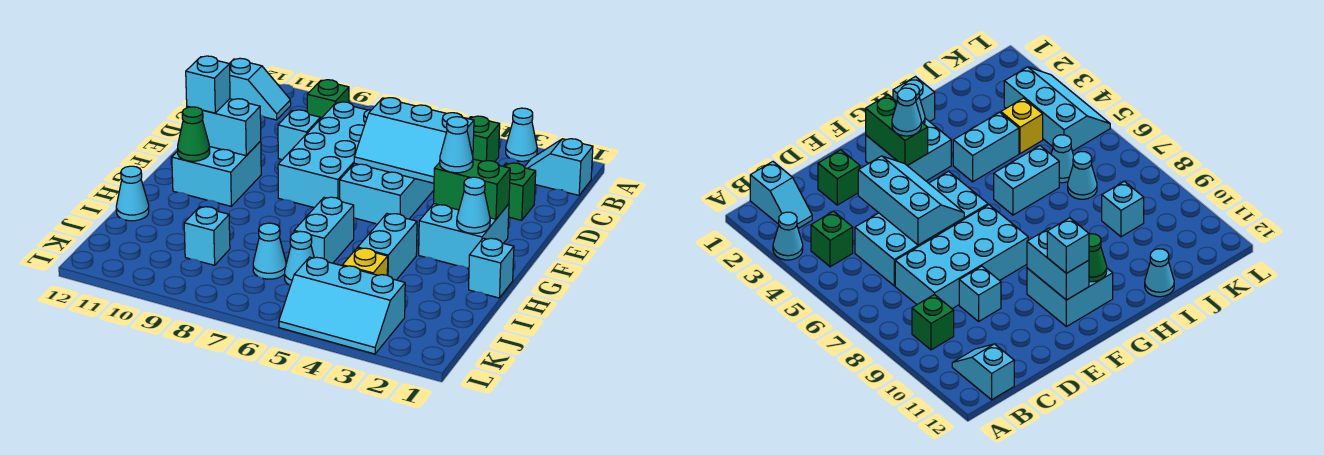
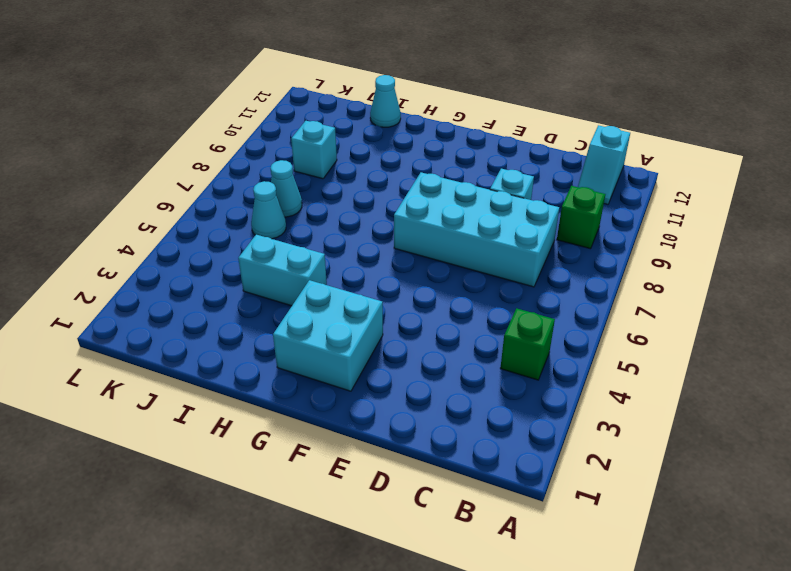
none -> cyan 1x1 cone [506,108,537,161]
none -> cyan 1x2 slope [524,139,593,195]
none -> cyan 2x4 brick [340,163,434,224]

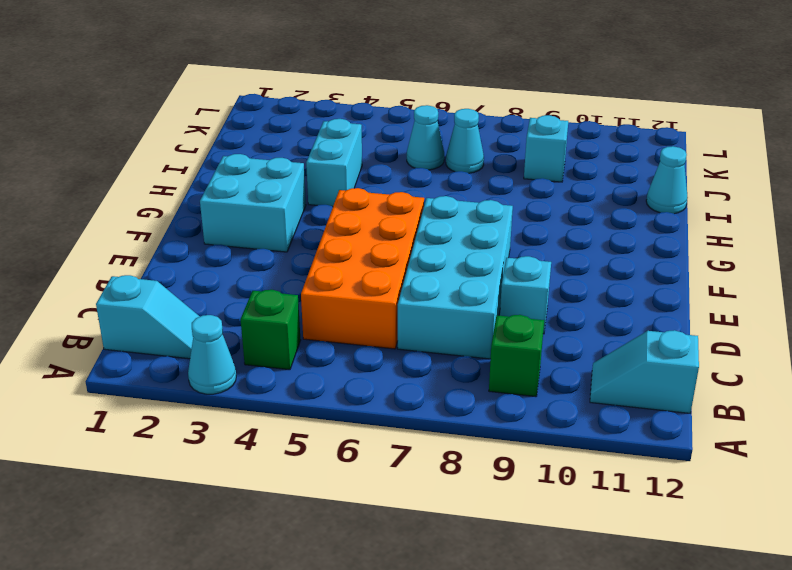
orange 2x4 brick [301,188,424,349] -> cyan 2x4 brick [340,163,434,224]
none -> green 1x1 brick [503,163,536,220]
none -> cyan 2x2 brick [172,141,261,206]
none -> cyan 1x1 brick [469,238,514,298]

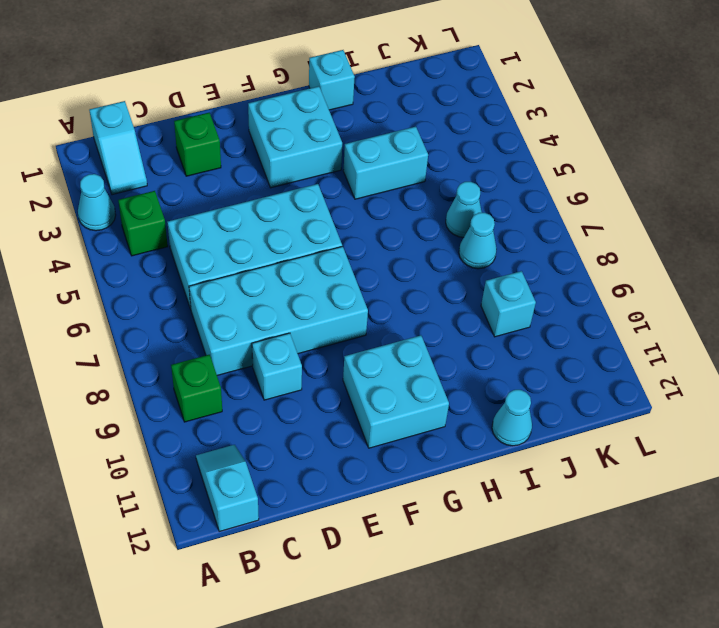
none -> cyan 1x2 brick [294,197,354,263]
none -> yellow 1x1 brick [342,248,388,275]
none -> cyan 2x3 slope [279,257,405,354]

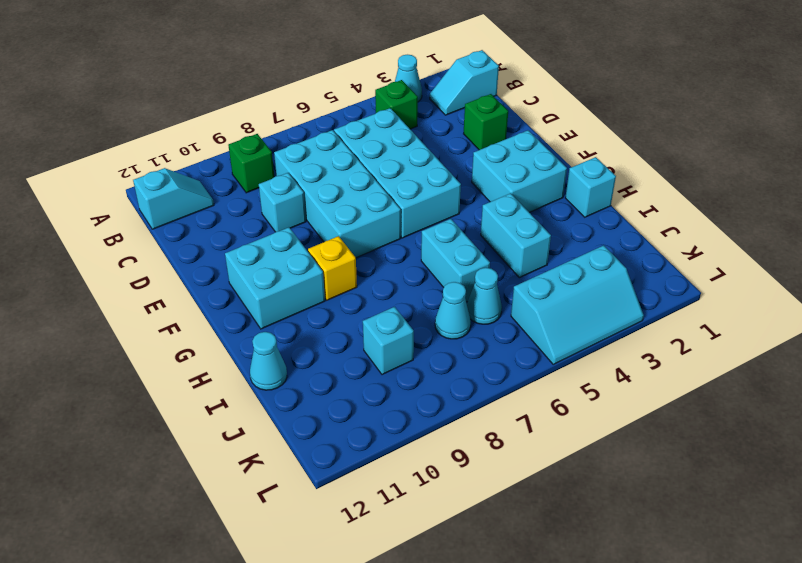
yellow 1x1 brick [308,236,357,300] -> yellow 1x1 brick moved to [342,248,388,275]
none -> cyan 2x3 slope [354,98,474,183]
none -> green 1x2 brick [434,159,510,219]
none -> cyan 1x2 brick [187,99,261,156]

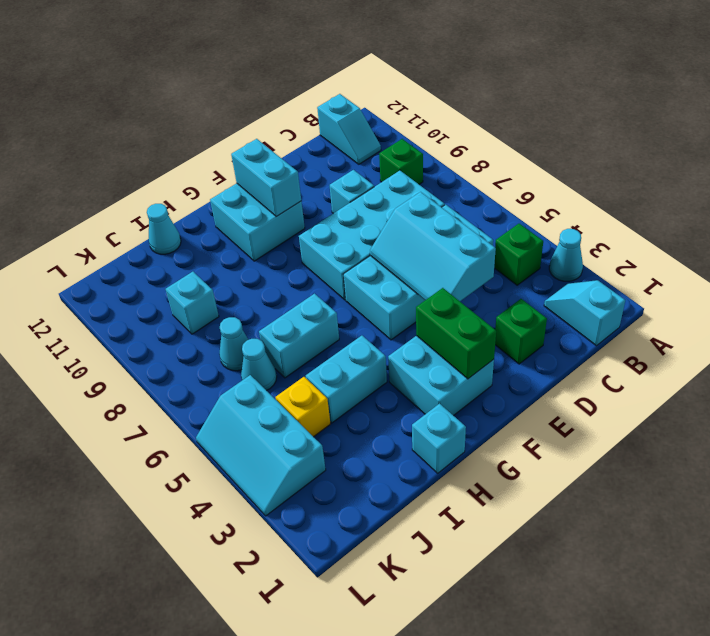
none -> cyan 1x1 cone [457,177,490,233]
none -> green 1x1 cone [177,107,210,161]
none -> cyan 1x1 cone [440,117,473,173]

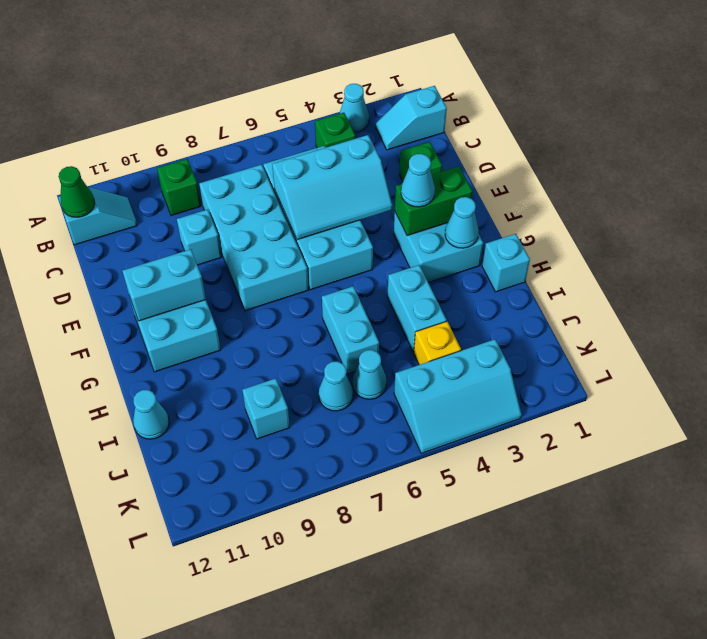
green 1x1 cone [59,166,95,217] -> green 1x1 cone moved to [177,107,210,161]
none -> cyan 1x1 brick [186,56,230,113]

